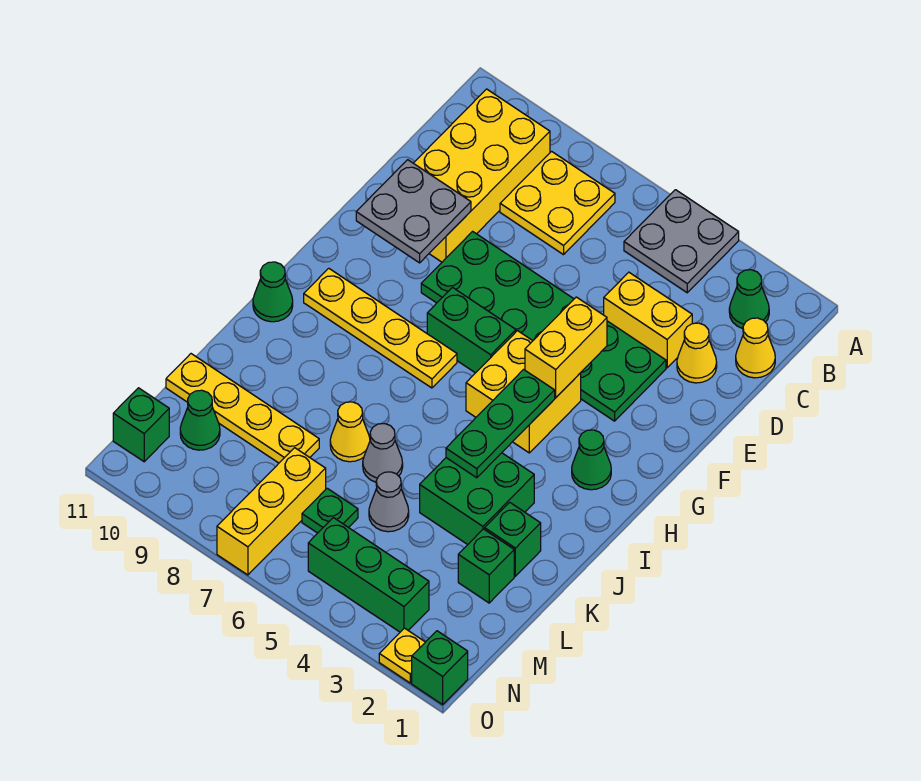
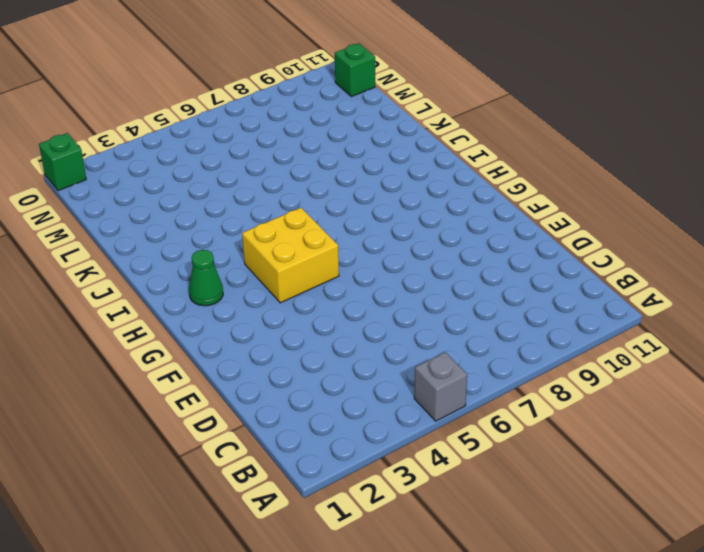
grey 1x1 brick [414,352,467,421] -> grey 2x2 plate [624,190,739,293]
none -> green 1x1 cone [729,270,769,329]
none -> yellow 2x2 plate [500,151,615,255]
none -> yellow 2x4 brick [414,89,550,262]
none -> yellow 1x1 cone [736,318,775,378]

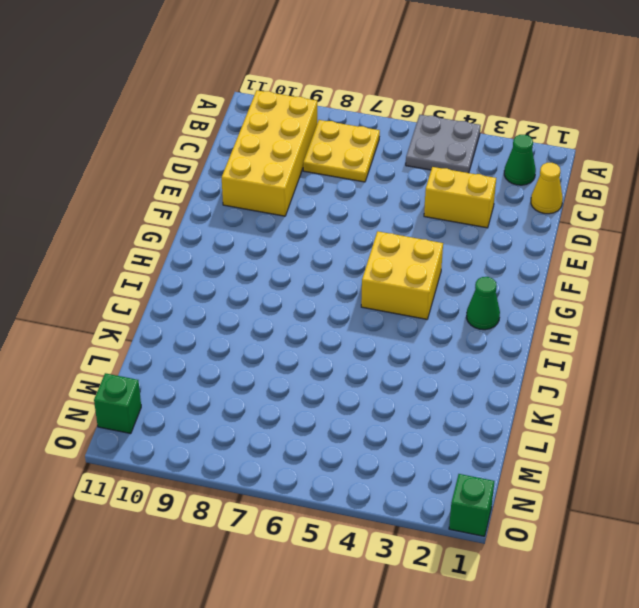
none -> yellow 1x1 cone [677,323,717,383]
none -> green 2x6 plate [421,231,666,421]
none -> green 1x2 brick [427,288,516,373]
none -> yellow 1x4 plate [304,268,457,388]

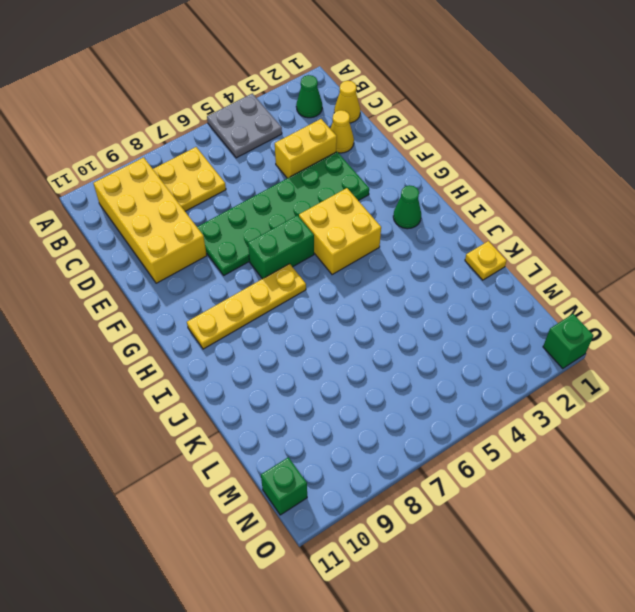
yellow 1x1 plate [465,241,506,280] -> yellow 1x1 plate moved to [379,628,425,683]
none -> green 1x1 cone [253,262,293,322]
none -> green 2x2 brick [420,453,534,545]
none -> green 1x1 brick [485,502,541,576]
none -> grey 1x1 cone [363,424,403,482]

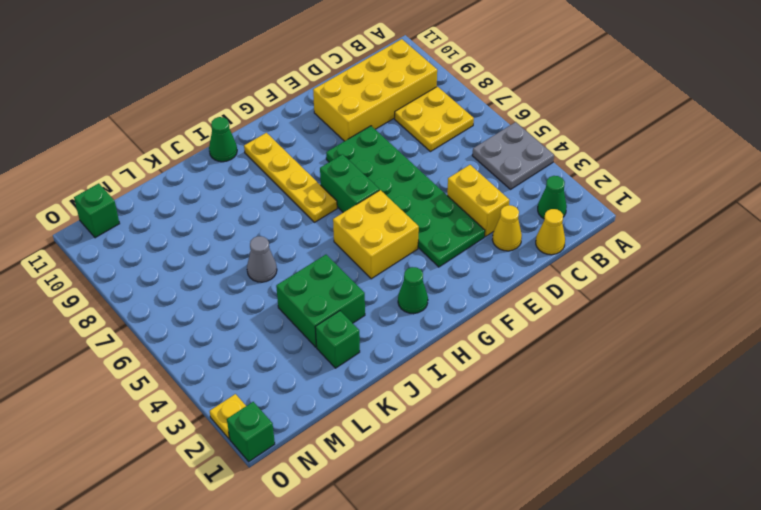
none -> yellow 1x1 cone [330,402,370,462]
none -> green 1x1 brick [458,529,514,603]
none -> grey 1x1 cone [369,472,409,532]
none -> yellow 1x4 plate [166,354,319,463]

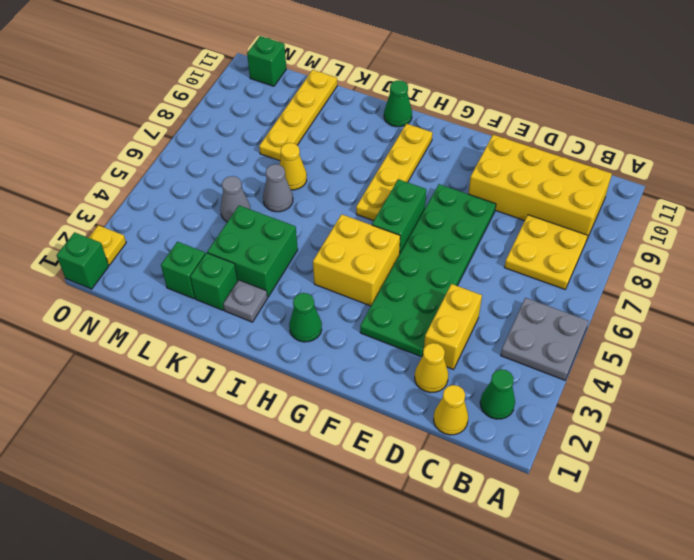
grey 1x1 plate [223,280,268,322] -> none
none -> green 1x1 plate [302,488,358,533]
none -> yellow 1x3 brick [217,448,326,575]
none -> green 1x1 cone [180,390,220,450]
none -> green 1x3 brick [308,518,429,632]

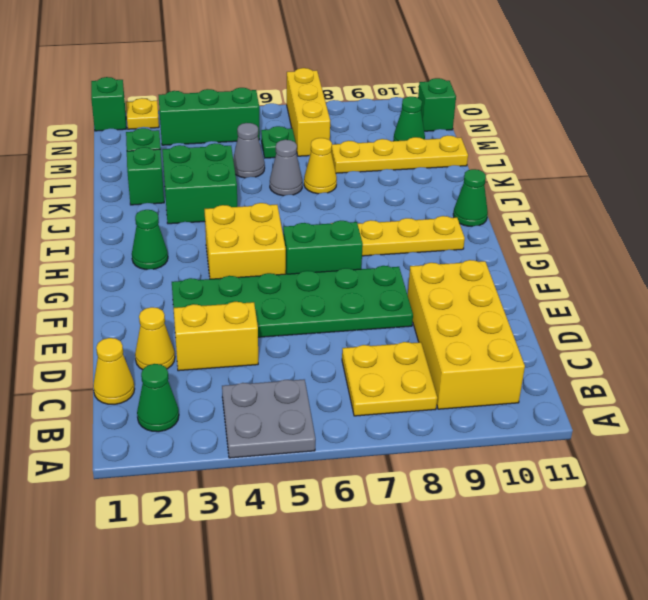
none -> grey 2x2 plate [356,160,471,263]
none -> yellow 1x2 brick [525,297,607,397]
none -> green 1x3 plate [446,370,555,478]

